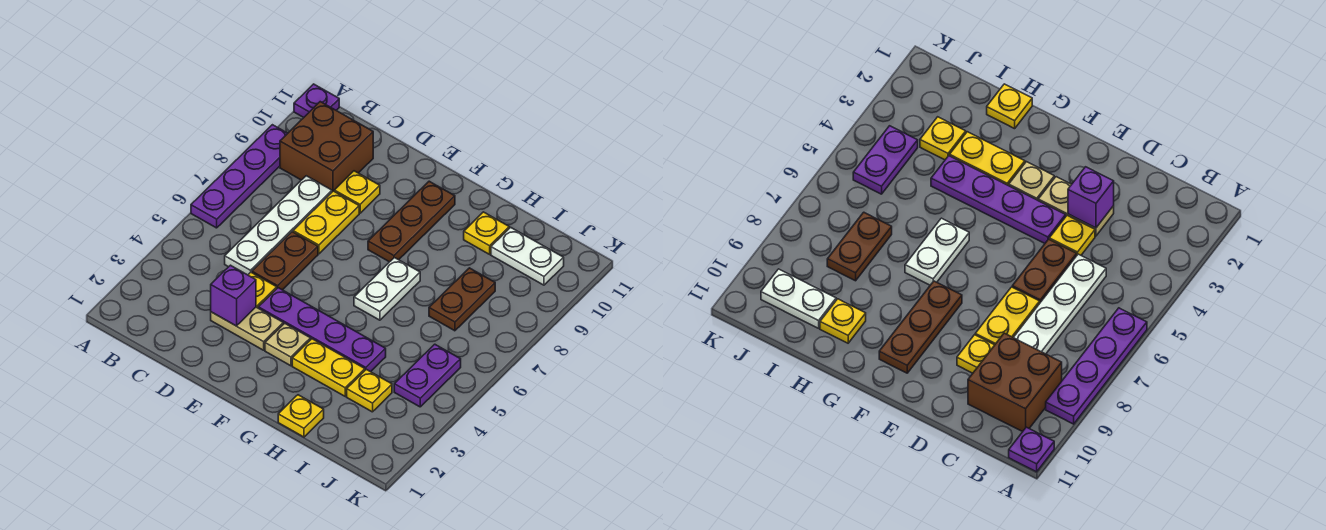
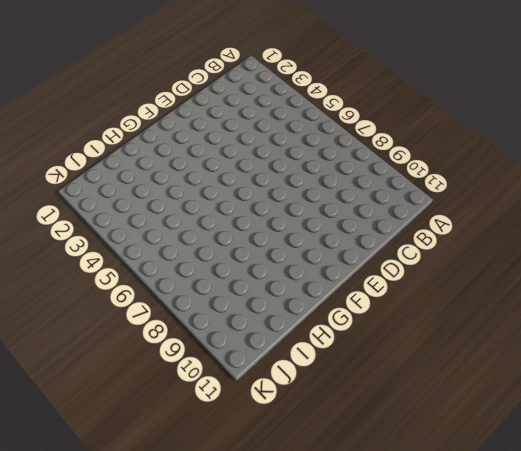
none -> purple 1x4 plate [191,125,288,228]
none -> purple 1x1 plate [294,84,339,117]
none -> brown 2x2 brick [280,102,373,192]

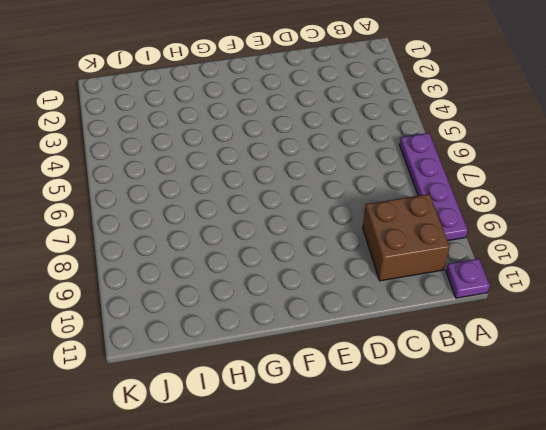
none -> white 1x4 plate [225,176,332,275]
none -> tan 1x2 plate [211,307,283,350]
none -> yellow 1x1 plate [248,273,277,308]

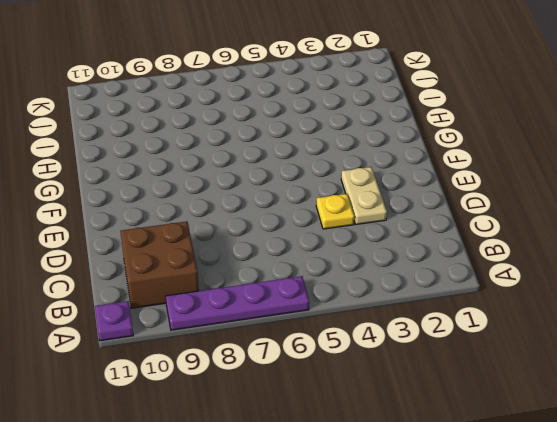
none -> white 1x4 plate [225,176,332,275]
none -> brown 1x2 plate [252,232,318,290]
none -> yellow 1x2 plate [293,191,359,254]

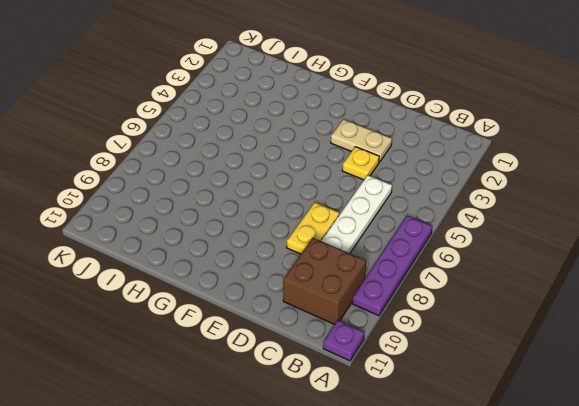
none -> brown 1x2 plate [252,232,318,290]
none -> yellow 1x1 plate [334,171,380,213]
none -> purple 1x4 plate [258,288,386,372]

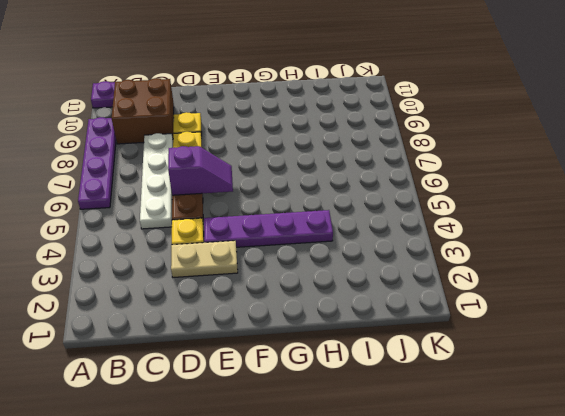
purple 1x2 slope [168,146,233,195] -> none
none -> tan 1x1 plate [265,323,311,366]
none -> brown 1x3 plate [368,181,455,262]
none -> yellow 1x2 plate [292,339,365,396]

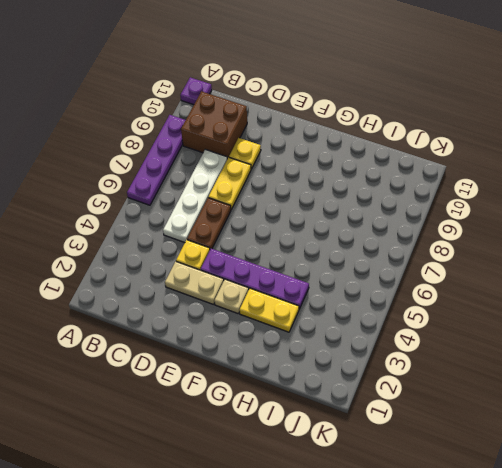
none -> brown 1x3 plate [368,181,455,262]
none -> white 1x2 plate [354,258,420,320]
none -> yellow 1x1 plate [278,395,324,437]

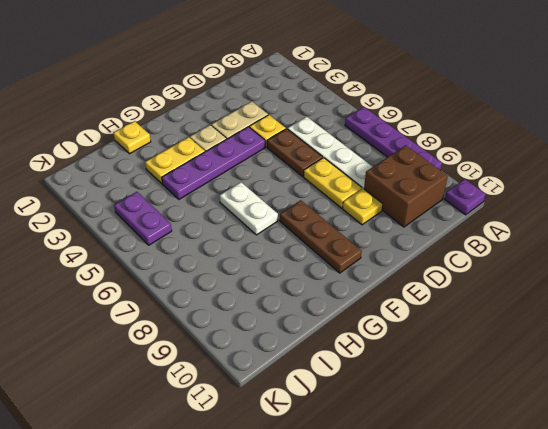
none -> yellow 1x1 plate [464,212,509,254]
none -> yellow 1x1 plate [347,369,392,412]
none -> brown 1x2 plate [429,268,495,331]

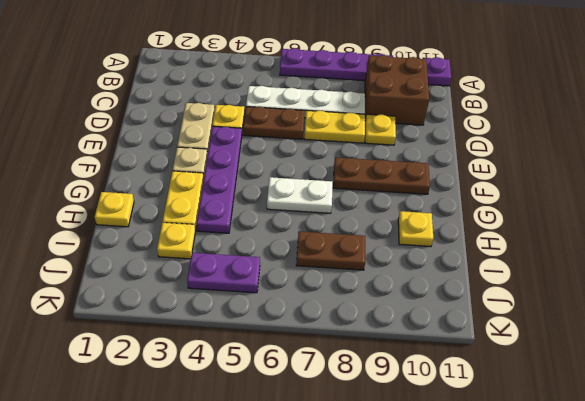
none -> white 1x2 plate [491,227,564,285]
none -> purple 1x1 brick [211,265,256,326]

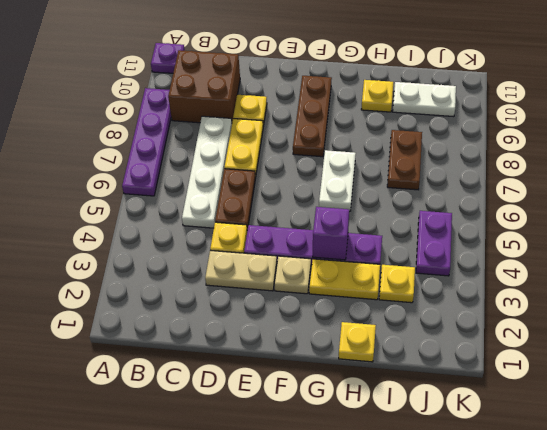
purple 1x1 brick [313,207,349,260] -> purple 1x1 brick moved to [211,265,256,326]

